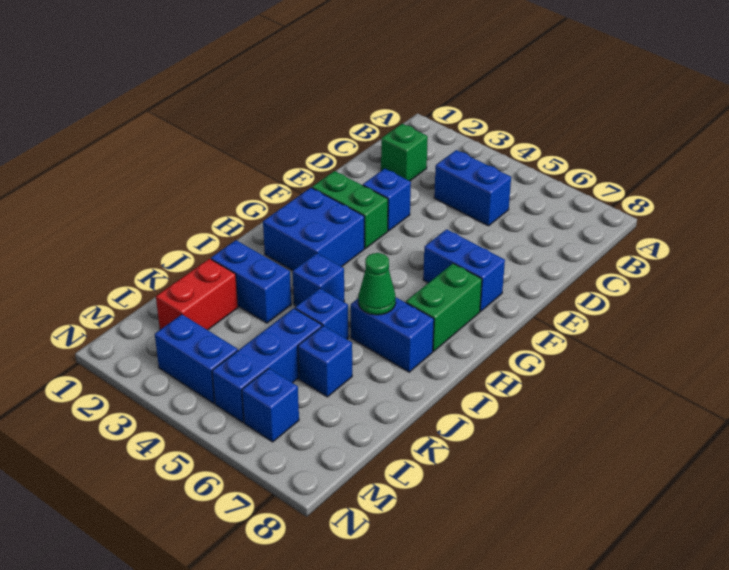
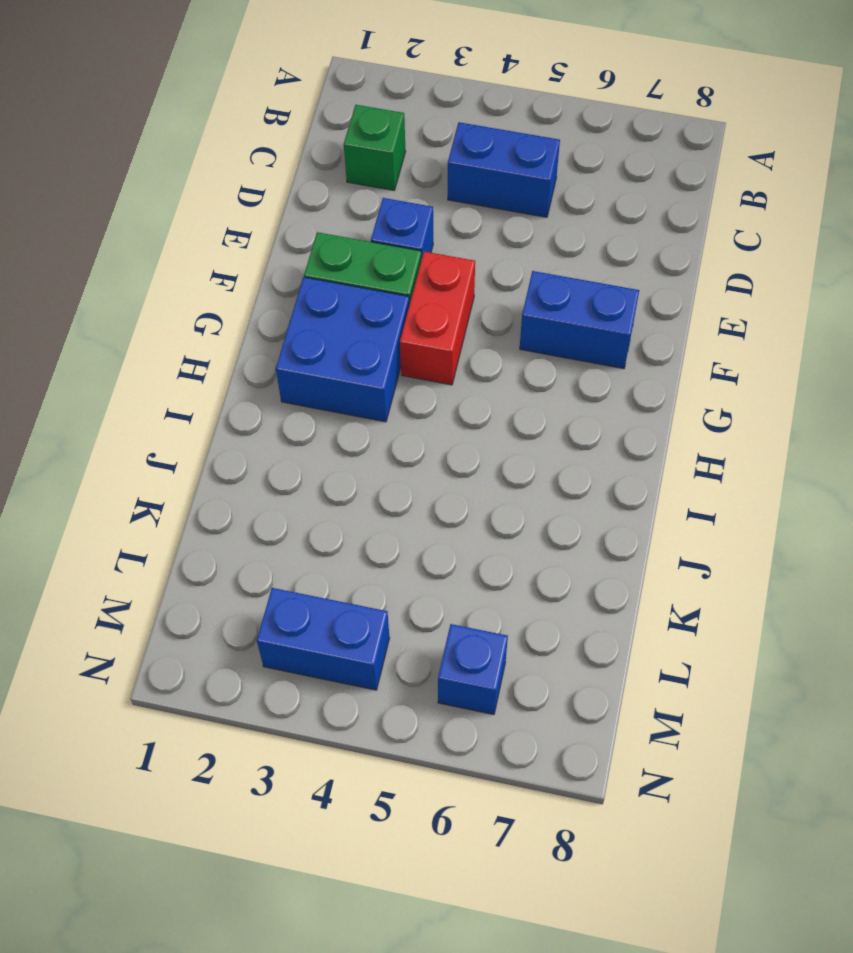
red 1x2 brick [400,252,475,385] -> red 1x2 brick moved to [156,259,238,330]
none -> green 1x2 brick [406,264,482,351]
none -> blue 1x1 brick [293,253,344,306]
none -> blue 1x2 brick [351,298,434,372]

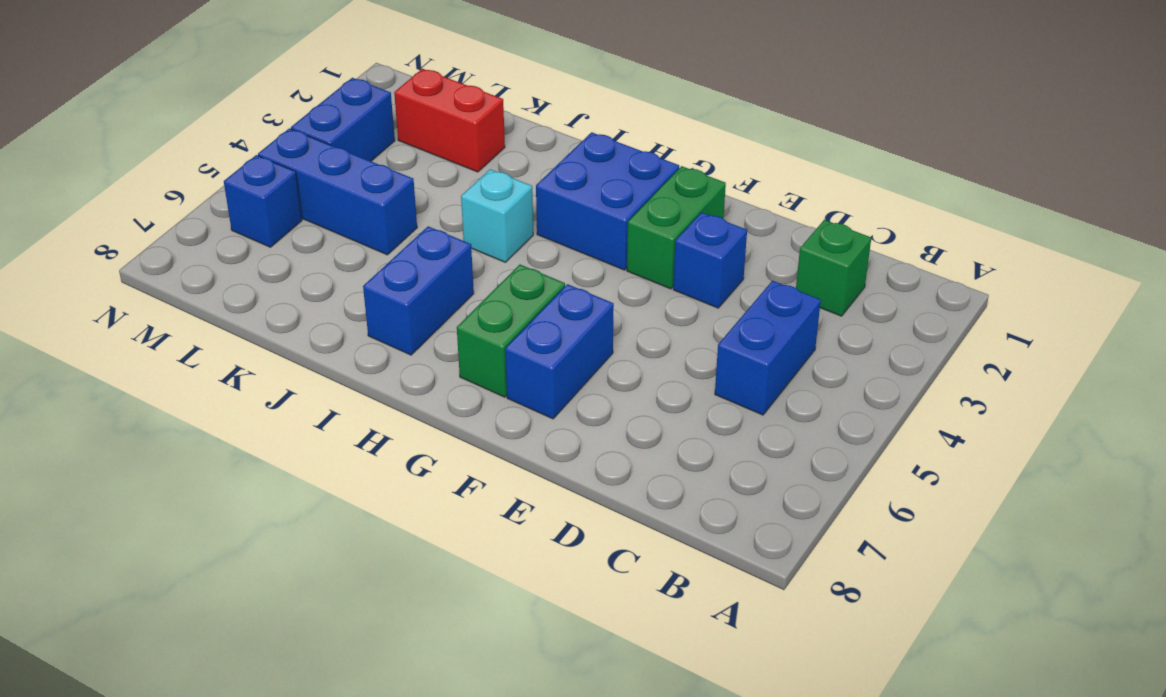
green 1x2 brick [457,265,565,397] -> green 1x2 brick turned to [406,264,482,351]
cyan 1x1 brick [461,169,533,262] -> blue 1x1 brick [293,253,344,306]
none -> blue 1x2 brick [211,240,291,323]
none -> blue 1x1 brick [295,289,348,339]
none -> blue 1x1 brick [298,326,352,397]

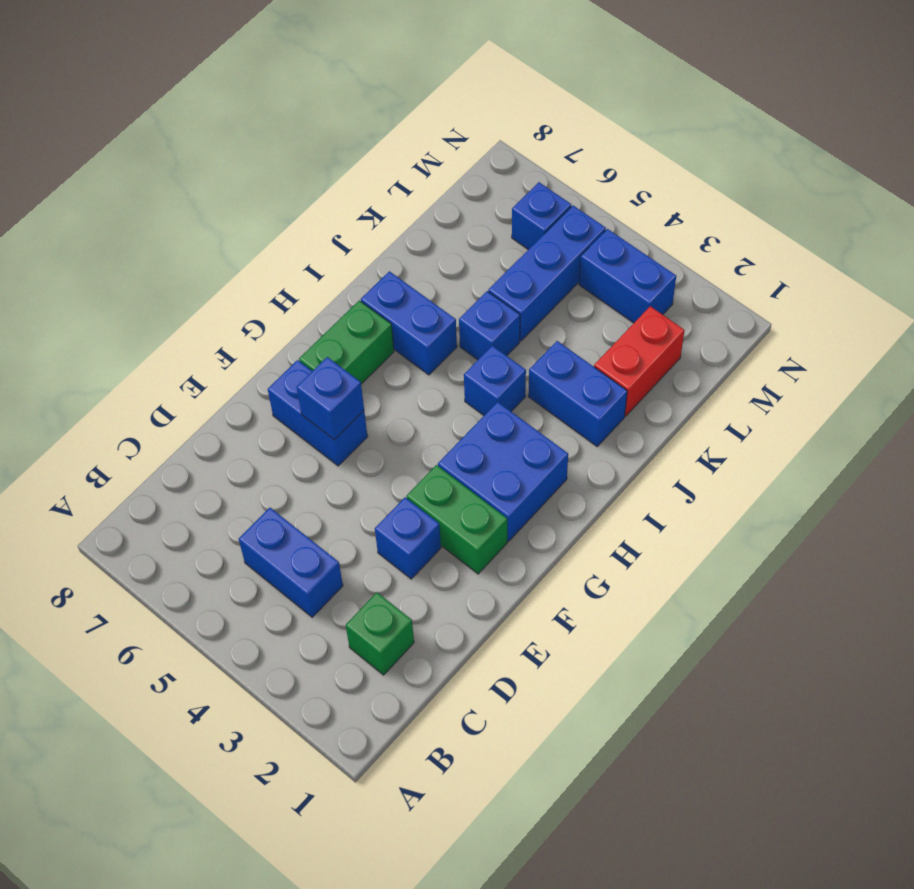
blue 1x1 brick [297,357,364,440] -> blue 1x1 brick moved to [298,326,352,397]
none -> green 1x1 cone [358,253,396,315]

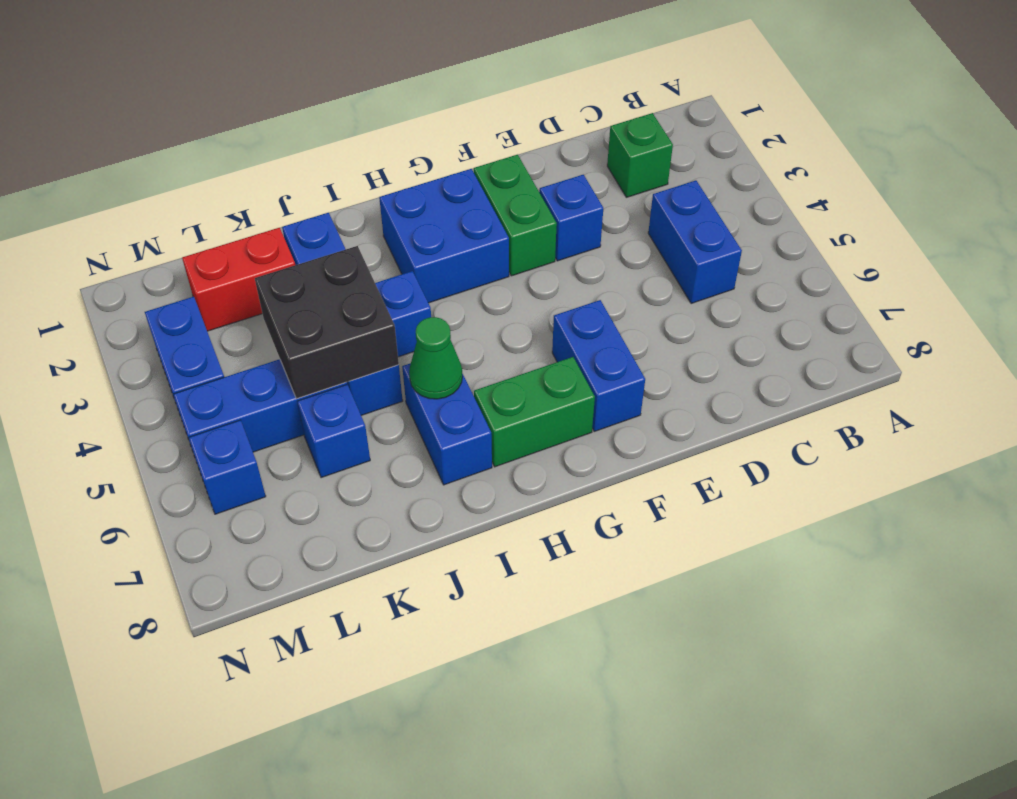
black 2x2 brick [255,246,399,399] -> none

